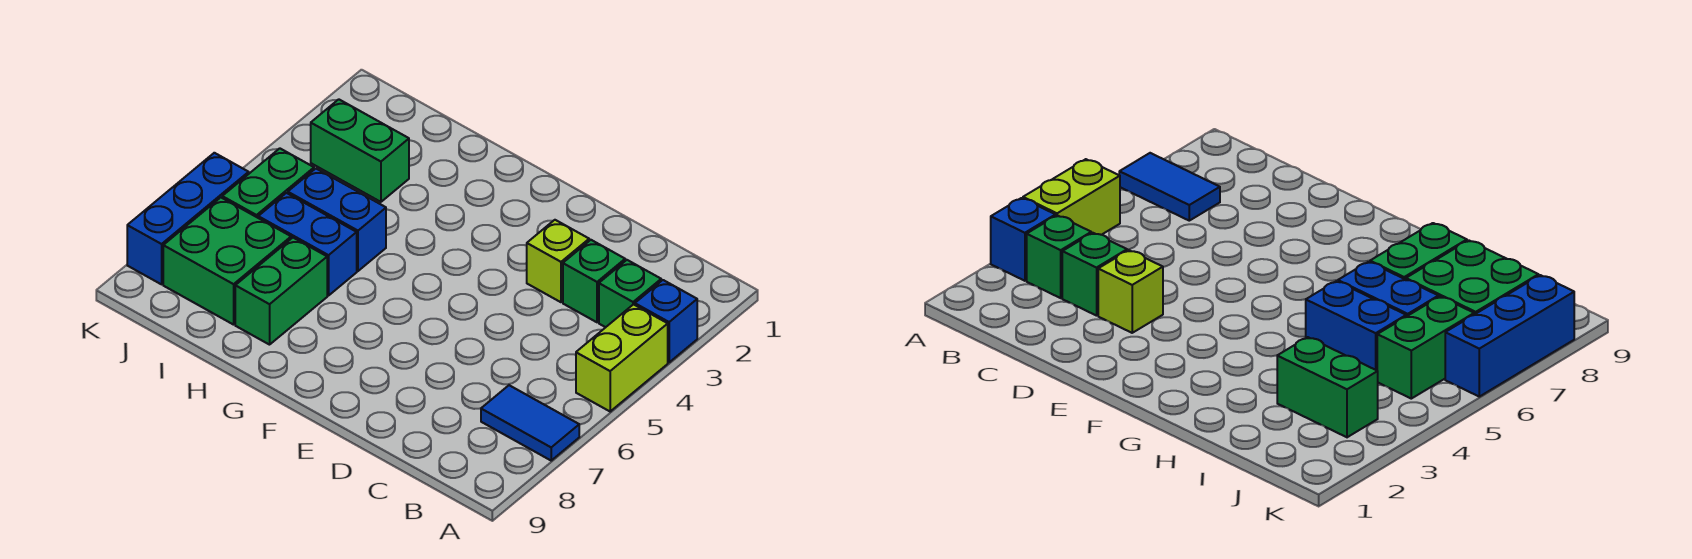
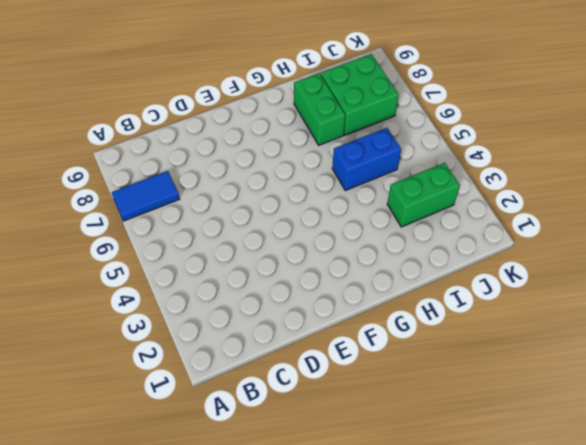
none -> blue 1x1 brick [635,280,697,362]
none -> lime 1x2 brick [576,305,668,411]
none -> green 1x1 brick [599,260,661,327]

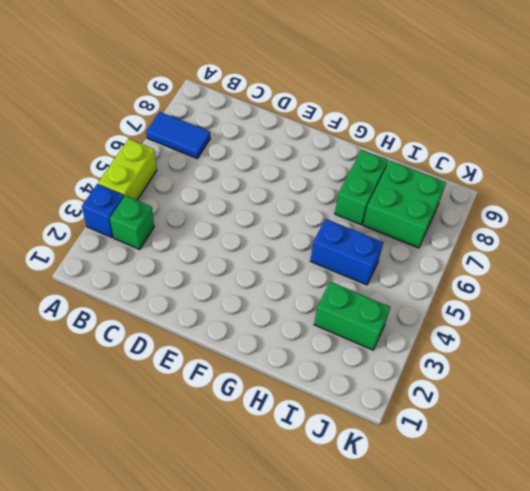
none -> green 1x1 brick [563,240,625,322]
none -> lime 1x1 brick [527,220,589,302]
none -> blue 1x2 brick [258,193,357,296]

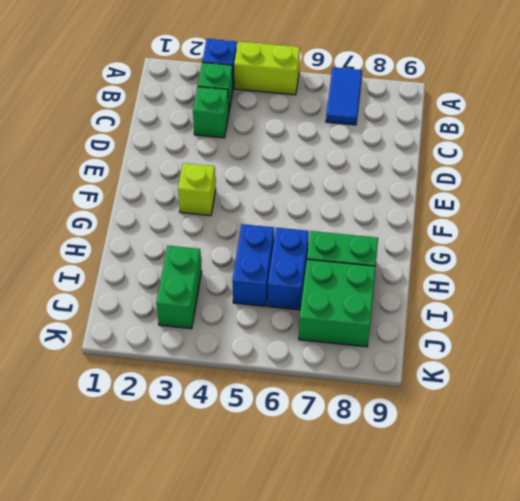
lime 1x1 brick [178,163,216,216] -> lime 1x1 brick moved to [527,220,589,302]
none -> green 1x2 brick [222,148,314,218]
none -> blue 1x3 brick [127,153,249,284]

